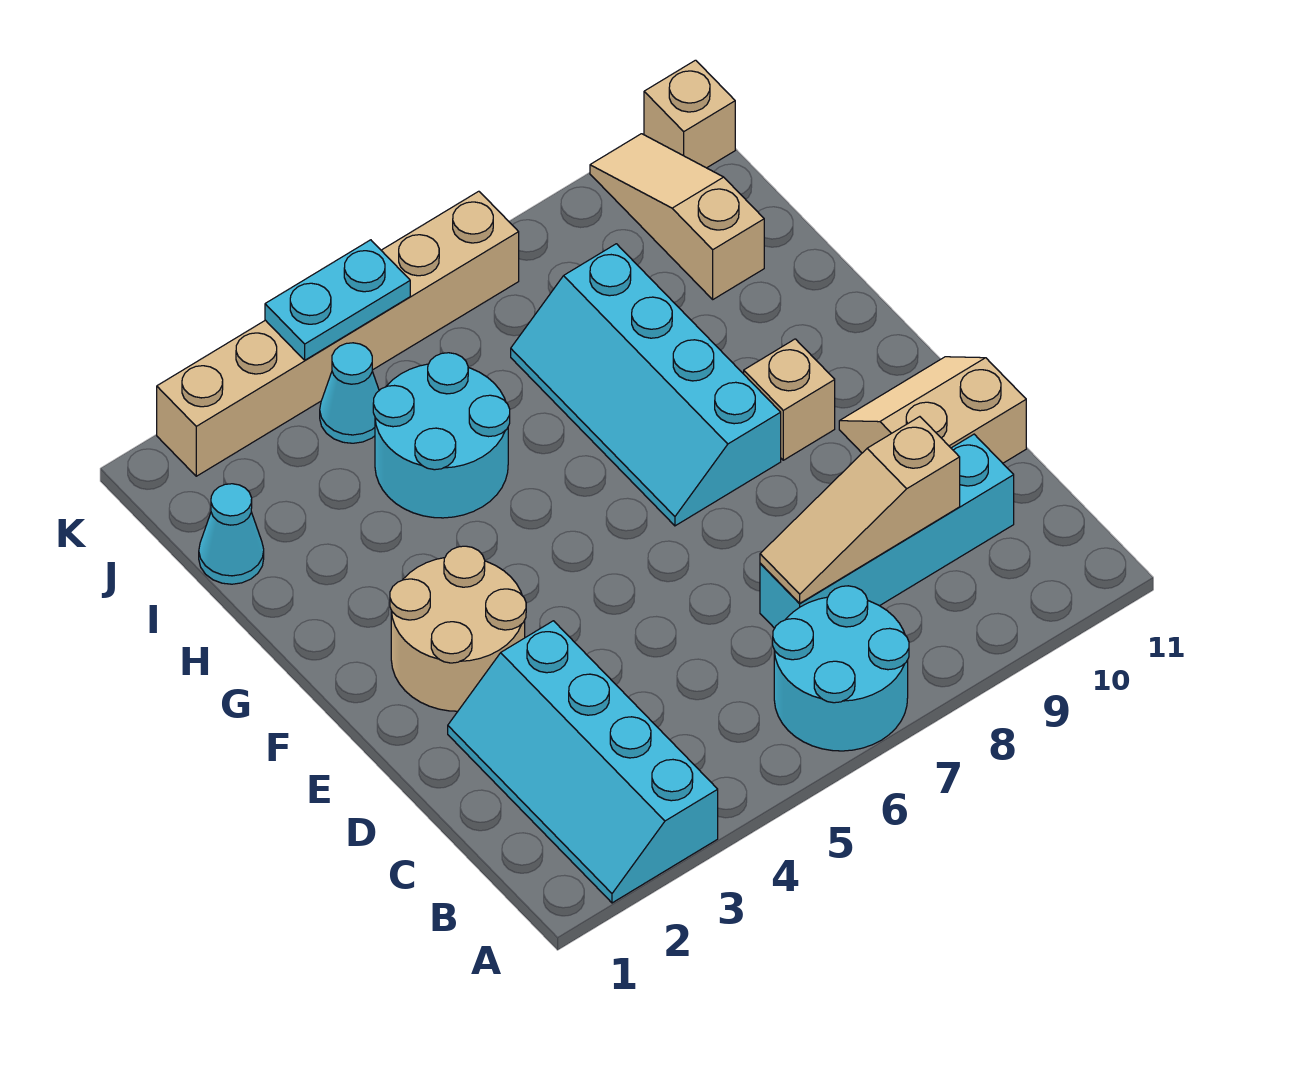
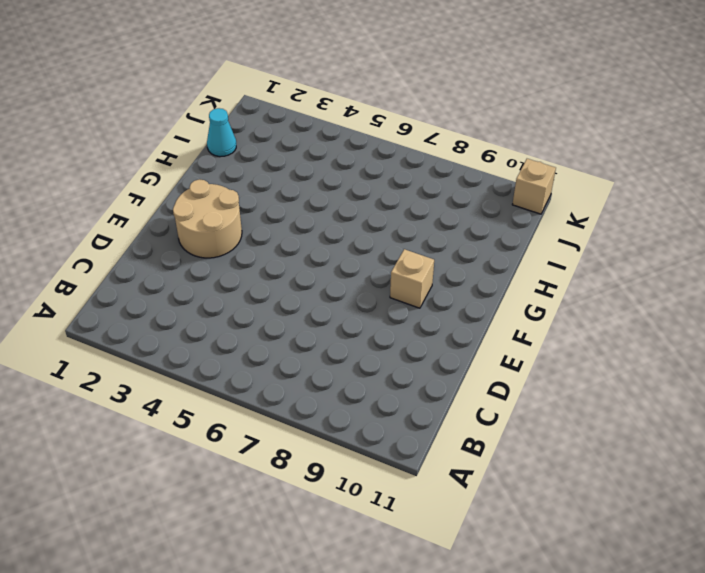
none -> cyan 2x4 slope [448,621,718,903]
none -> cyan 2x2 round brick [773,586,909,751]
none -> cyan 1x4 brick [760,434,1014,628]

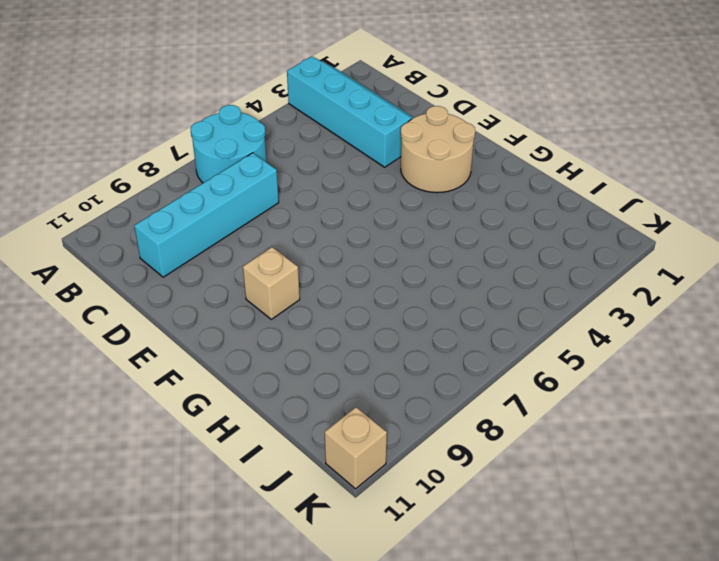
none -> tan 2x2 slope [839,357,1026,463]
none -> cyan 2x4 slope [511,244,781,526]
none -> cyan 2x2 round brick [373,353,510,518]

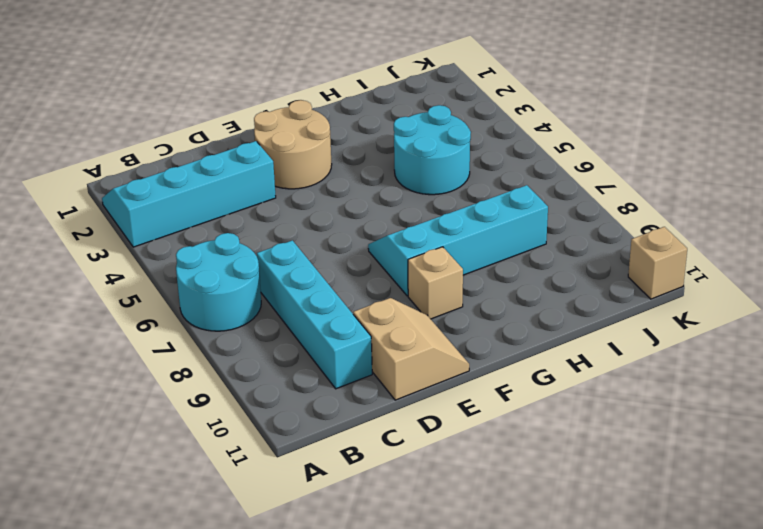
none -> cyan 1x1 cone [199,484,264,584]
none -> tan 1x3 slope [590,134,764,299]
none -> cyan 1x1 cone [320,343,379,443]

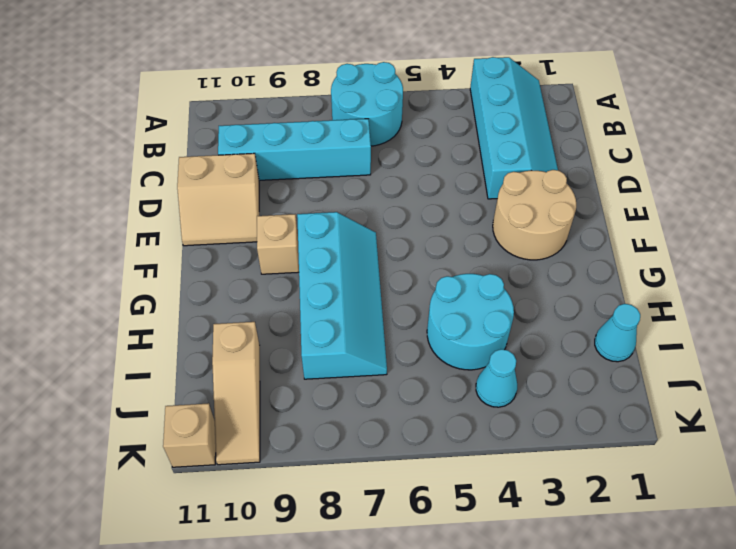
none -> tan 1x6 brick [157,191,519,476]
none -> tan 1x3 slope [760,417,960,603]
none -> cyan 1x2 plate [265,240,410,360]

